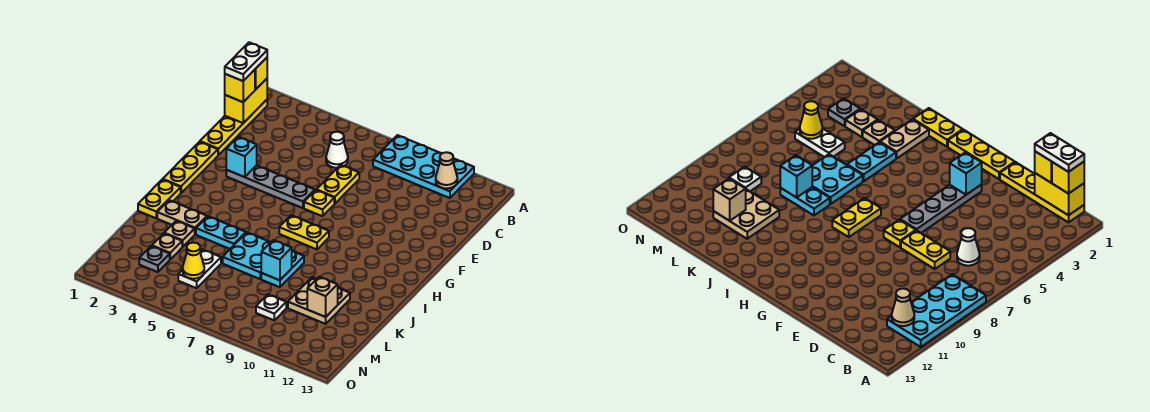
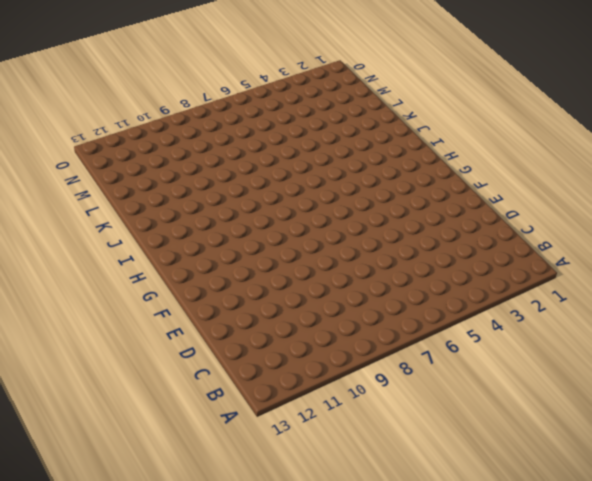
none -> cyan 2x4 plate [373,135,474,198]
none -> yellow 1x4 plate [200,100,267,155]
none -> white 1x1 cone [326,132,348,168]

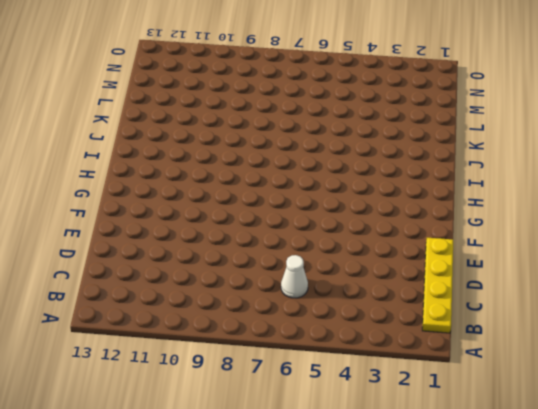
none -> cyan 2x4 plate [373,135,474,198]
none -> yellow 1x2 plate [316,165,359,204]
none -> yellow 1x3 plate [163,142,218,193]

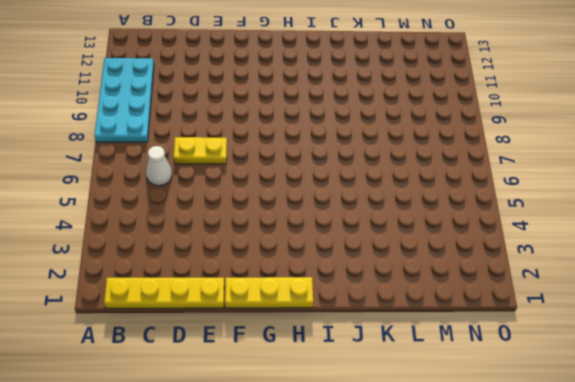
none -> grey 1x4 plate [226,165,315,208]
none -> yellow 1x1 plate [304,190,334,216]
none -> yellow 1x2 plate [279,215,329,249]

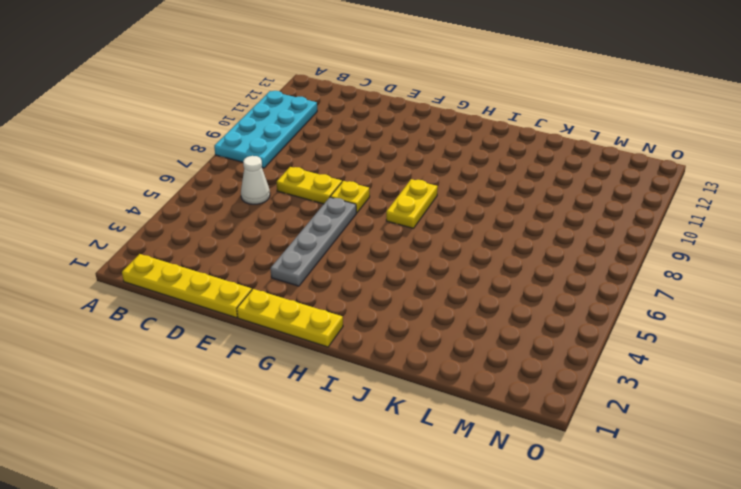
none -> yellow 1x2 plate [138,179,181,218]
none -> tan 1x2 plate [157,200,207,234]
none -> cyan 1x2 plate [196,216,246,249]

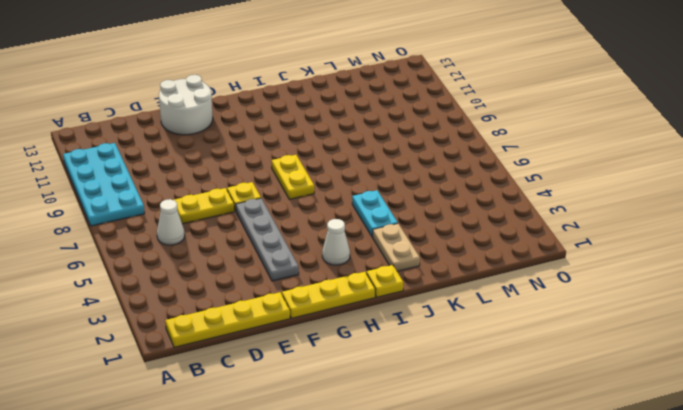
white 2x2 round brick [159,75,213,135] -> none
white 1x1 cone [322,219,350,265] -> none
yellow 1x1 plate [367,265,403,297] -> yellow 1x2 plate [138,179,181,218]
none -> cyan 2x2 plate [223,233,271,279]
none -> cyan 1x2 plate [261,251,304,287]
none -> tan 1x1 plate [164,221,195,247]

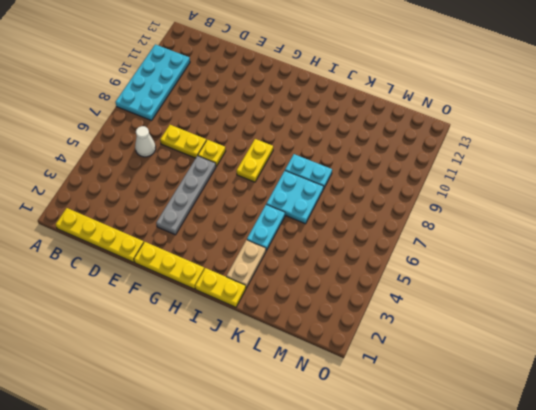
none -> tan 1x1 plate [164,221,195,247]
none -> tan 2x2 plate [288,277,350,324]
none -> tan 1x1 plate [152,233,182,259]

